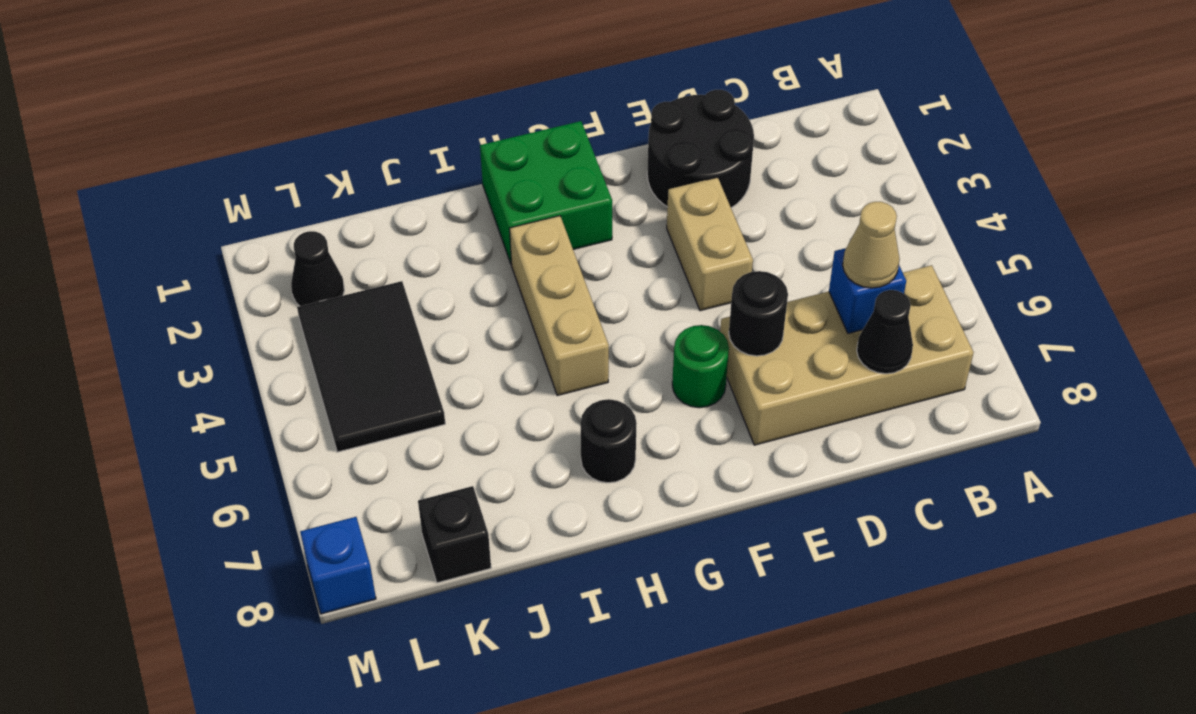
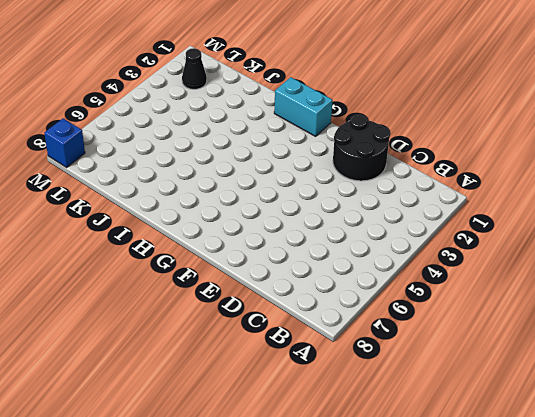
cyan 1x2 brick [274,77,333,136] -> green 2x2 brick [480,121,612,265]
none -> tan 2x4 brick [720,265,974,445]
none -> tan 1x2 brick [667,177,753,311]
none -> green 1x1 round brick [672,325,729,408]

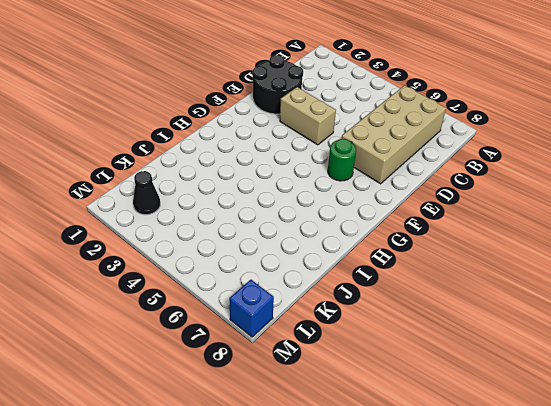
none -> green 2x2 brick [480,121,612,265]
none -> tan 1x3 brick [510,216,609,396]
none -> black 1x1 round brick [580,399,637,483]

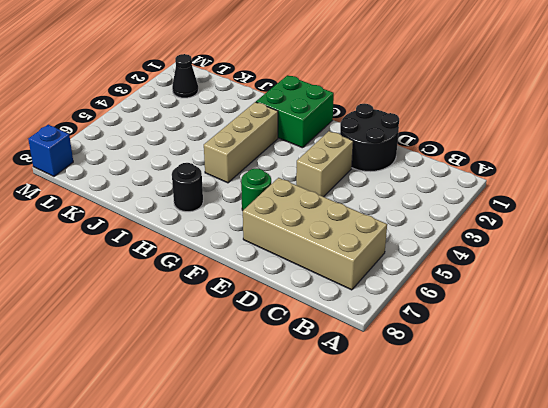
none -> black 2x3 tile [297,281,445,452]
none -> black 1x1 brick [418,486,491,583]
none -> blue 1x1 brick [829,248,906,333]

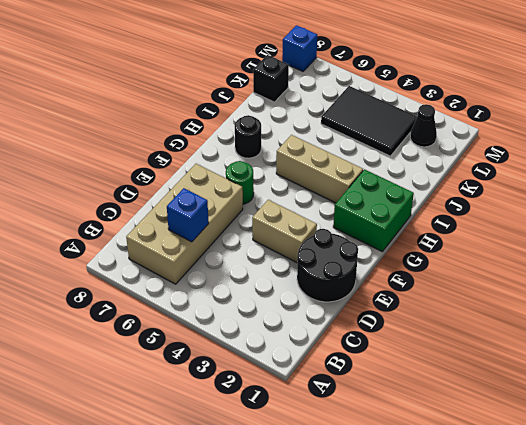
none -> black 1x1 cone [857,290,913,374]
none -> black 1x1 round brick [729,271,788,356]
none -> tan 1x1 cone [843,202,899,288]

